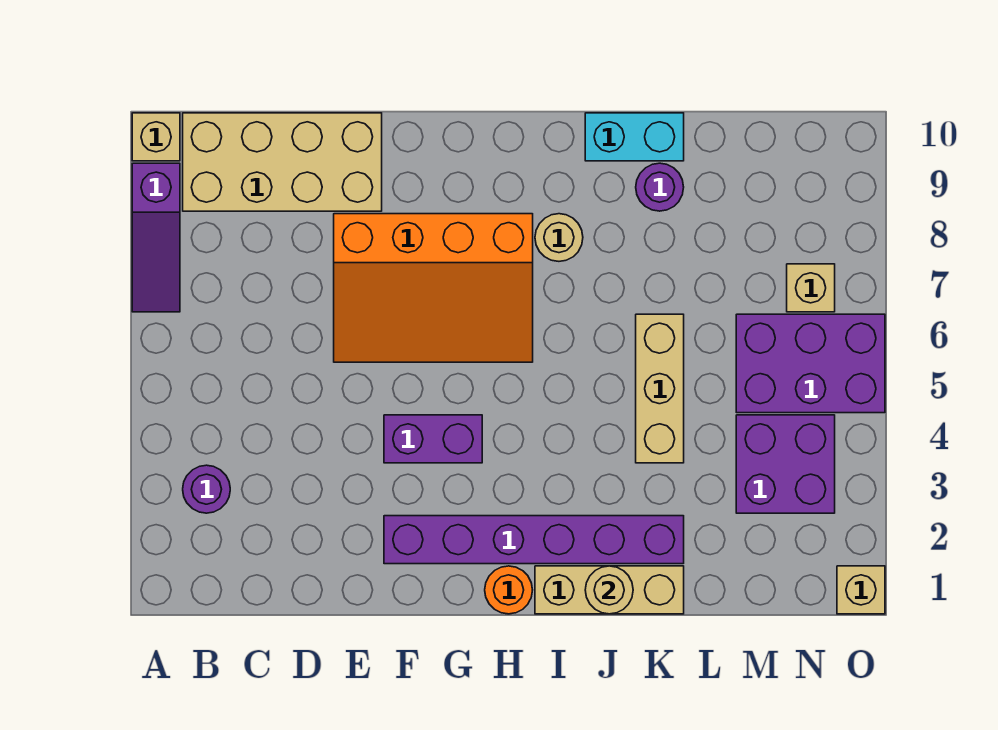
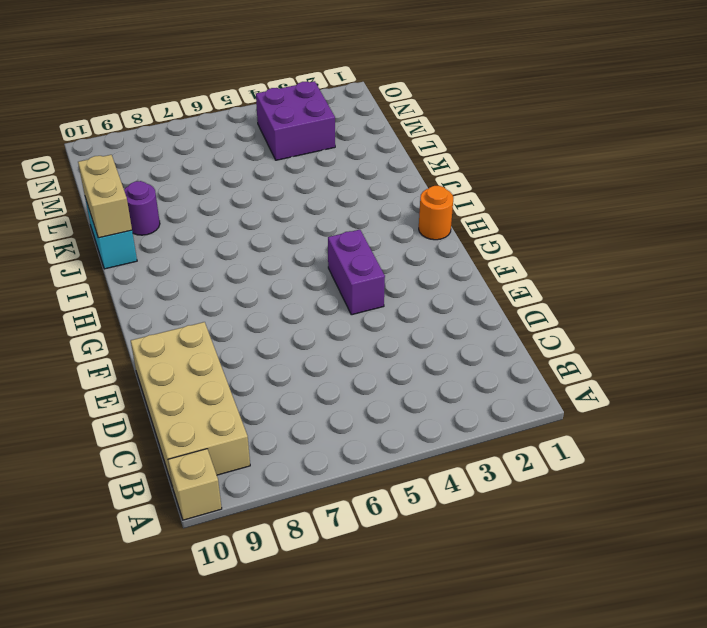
tan 1x2 brick [78,155,132,238] -> none
none -> purple 1x3 slope [132,163,180,312]
none -> purple 1x1 round brick [183,465,230,513]
none -> orange 3x4 slope [334,214,533,362]

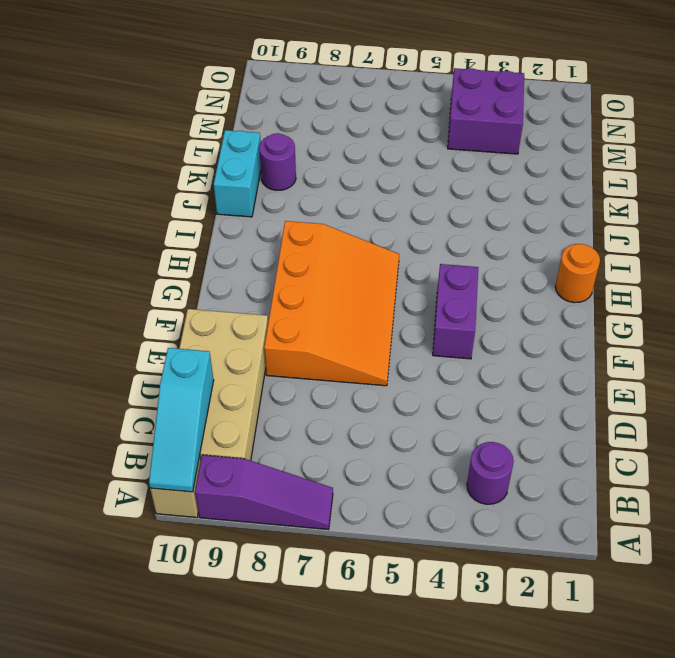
cyan 1x3 slope [149,348,214,492] -> none
none -> purple 1x6 brick [384,516,684,564]
none -> tan 1x3 brick [535,566,684,614]
none -> tan 1x1 round brick [535,214,583,261]

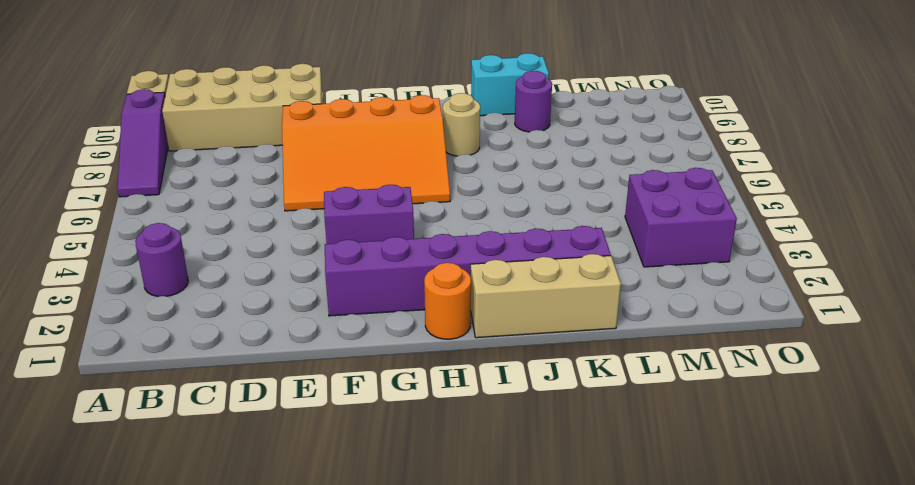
none -> tan 1x3 brick [636,314,684,463]
none -> purple 2x3 brick [736,314,885,413]
none -> tan 1x1 brick [787,264,835,312]

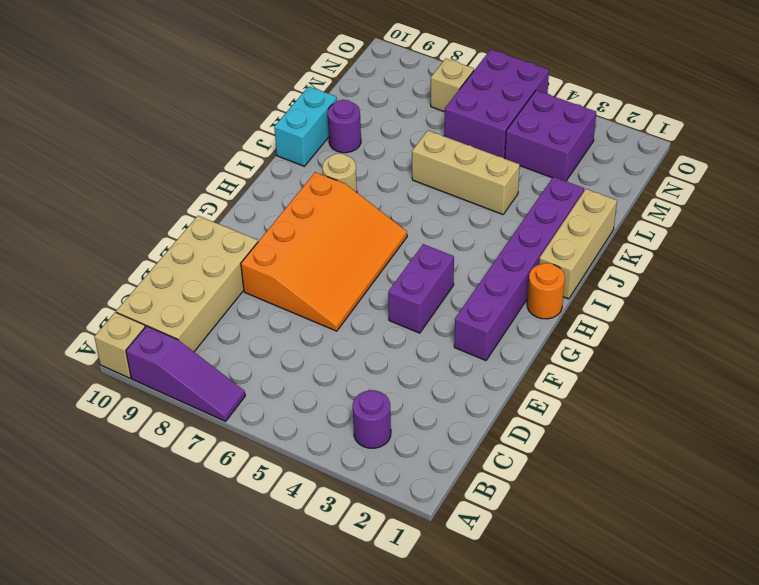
none -> tan 1x1 brick [837,566,885,614]
none -> tan 1x1 round brick [585,566,633,614]

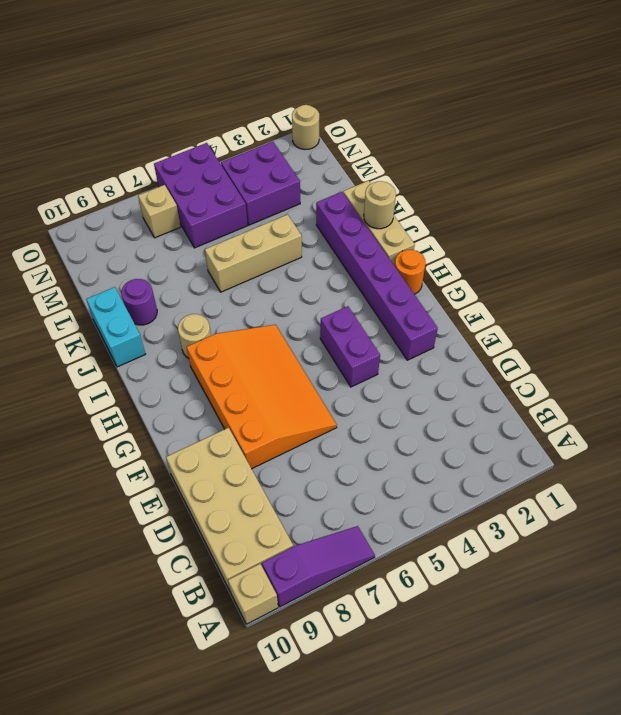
tan 1x1 round brick [292,105,319,150] -> tan 1x1 brick [837,566,885,614]
none -> purple 1x1 round brick [183,465,230,513]

